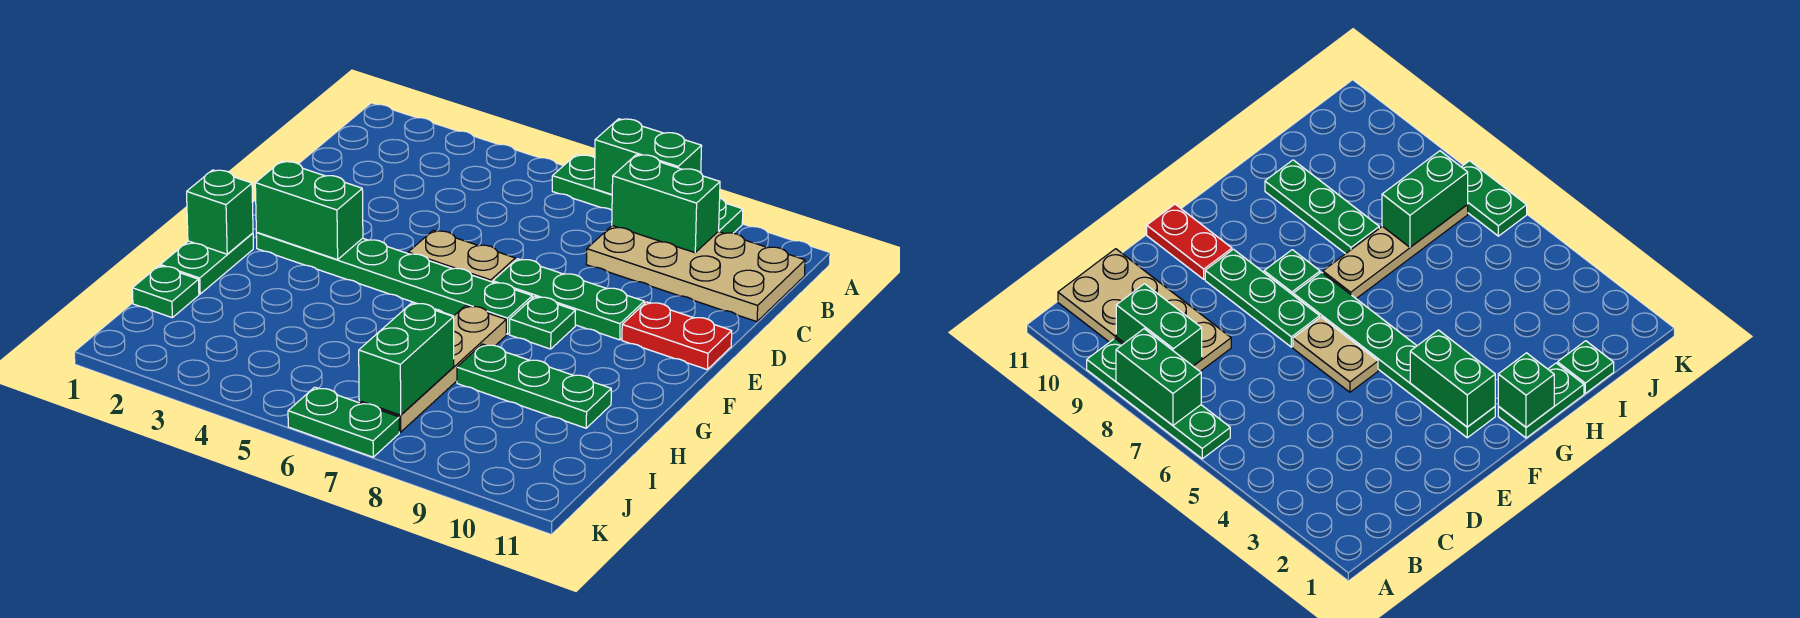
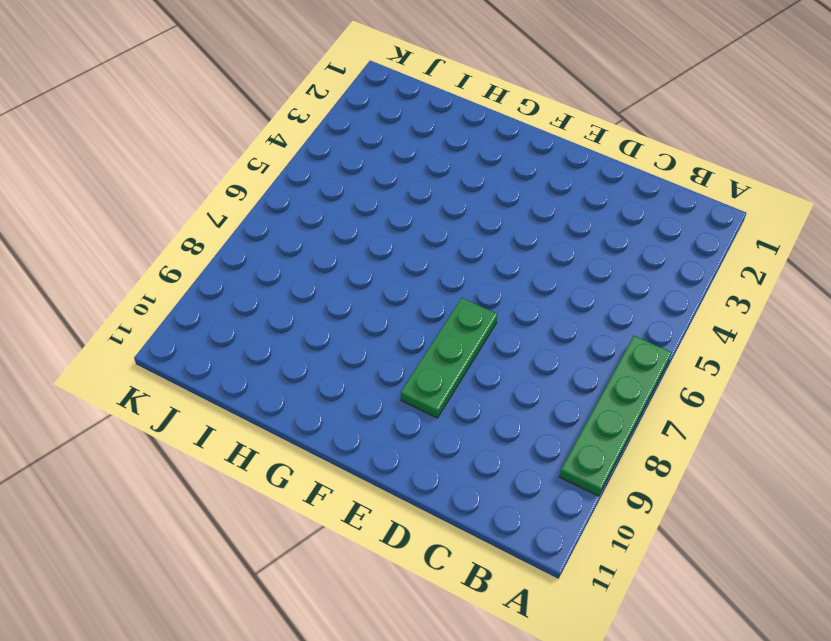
none -> tan 2x4 plate [586,226,805,322]
none -> tan 1x2 plate [408,230,515,282]
none -> red 1x2 plate [622,302,732,370]

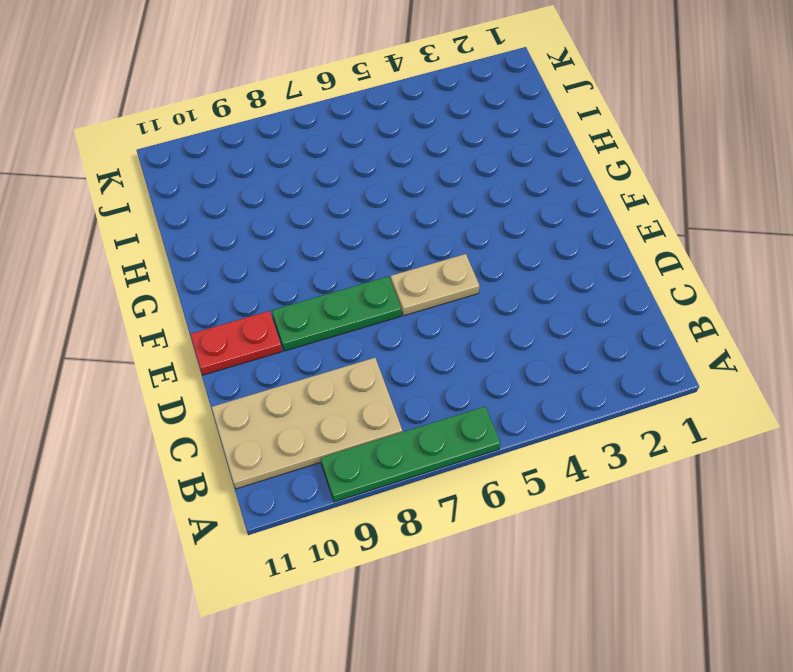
none -> green 1x6 plate [256,233,532,334]
none -> green 1x1 plate [510,296,575,349]
none -> green 1x2 plate [160,233,253,294]

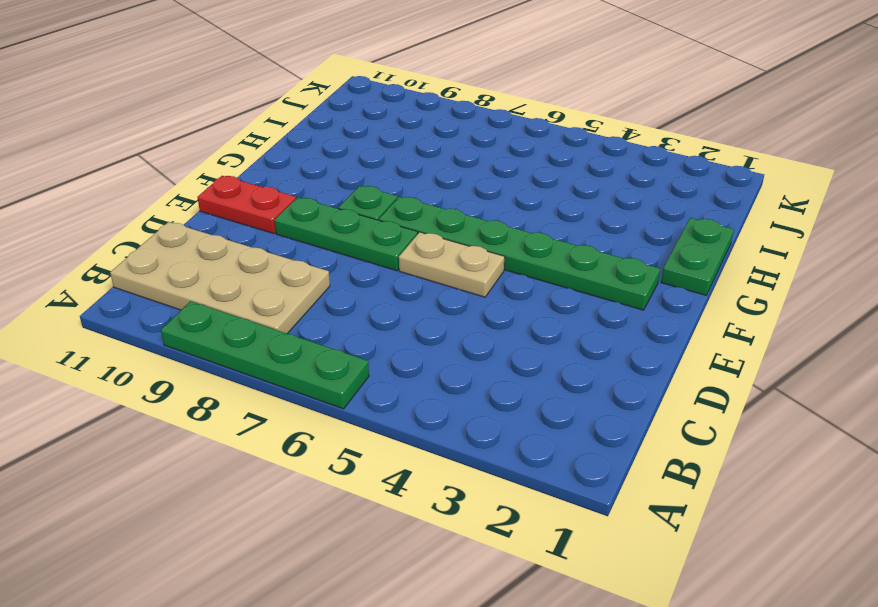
none -> tan 1x4 plate [359,306,506,432]
none -> green 1x3 plate [457,344,611,428]
none -> green 1x1 plate [132,266,199,318]

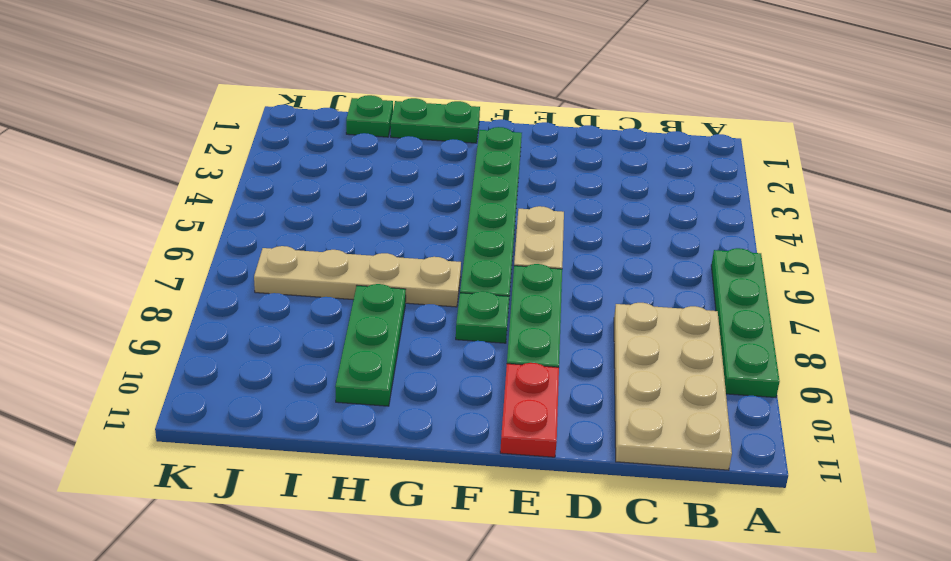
none -> green 1x2 plate [288,387,399,457]
none -> green 1x2 brick [594,119,702,194]
none -> green 1x2 brick [612,155,720,253]

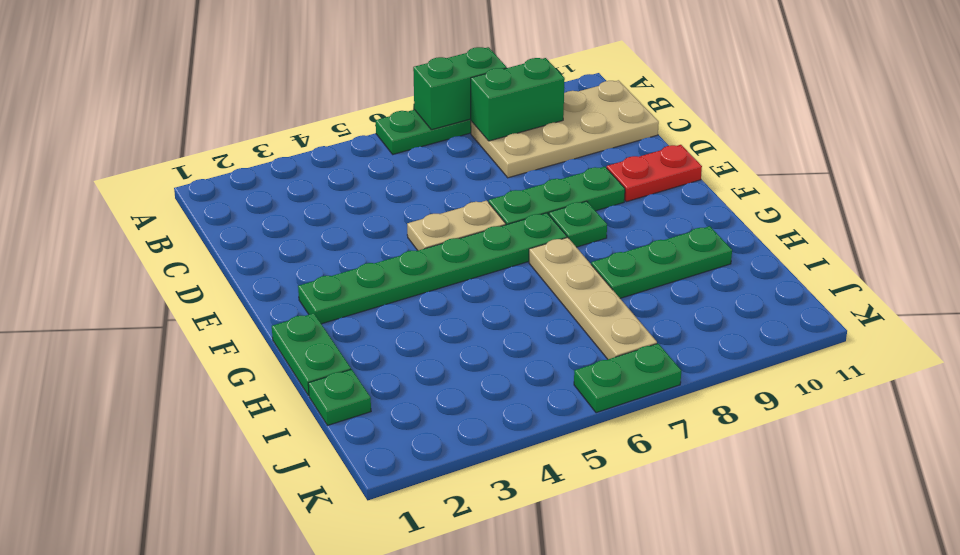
none -> green 1x2 brick [255,161,363,260]
none -> green 1x1 brick [187,170,253,254]
none -> green 1x2 brick [359,303,454,415]

